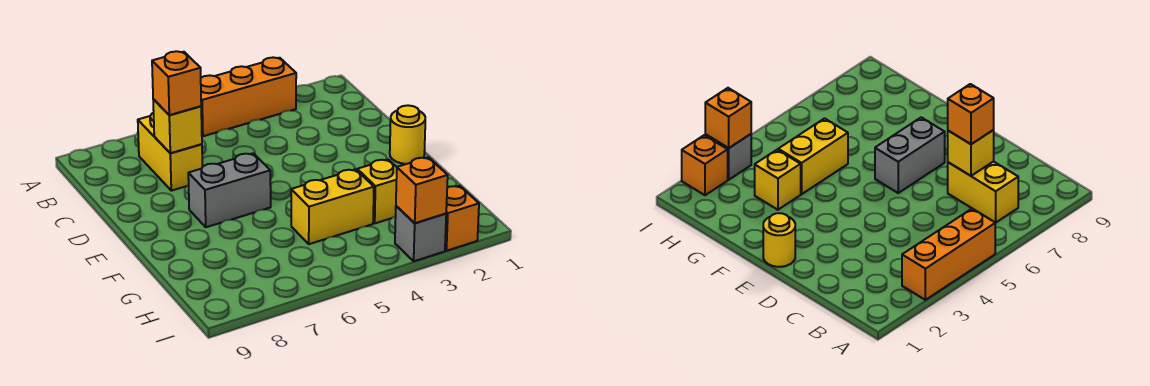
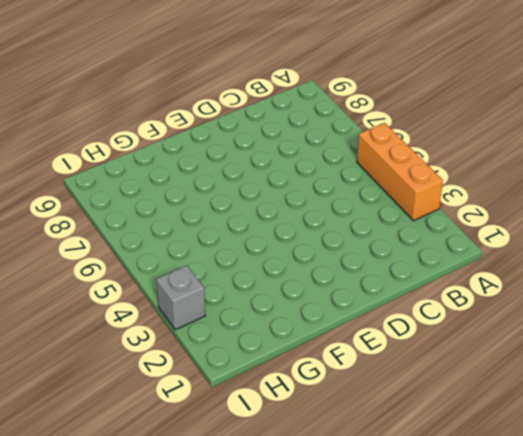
none -> yellow 1x2 brick [138,113,202,191]
none -> yellow 1x1 round brick [390,105,425,164]

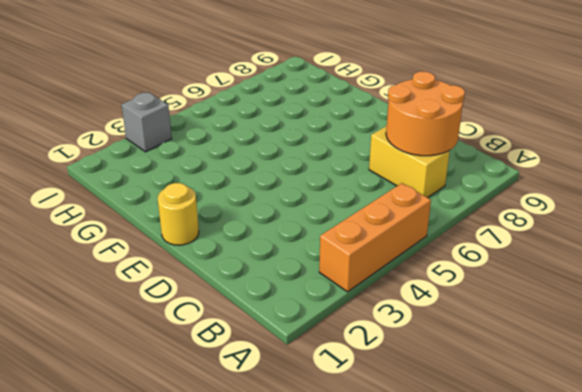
orange 2x2 round brick [386,71,465,156] -> yellow 1x1 brick [153,99,202,153]
none -> grey 1x2 brick [188,153,271,227]
none -> yellow 1x1 brick [357,160,397,223]

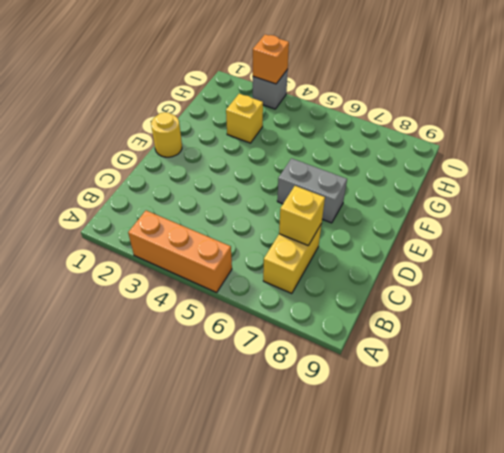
none -> yellow 1x2 brick [291,169,374,244]
none -> orange 1x1 brick [445,186,479,251]

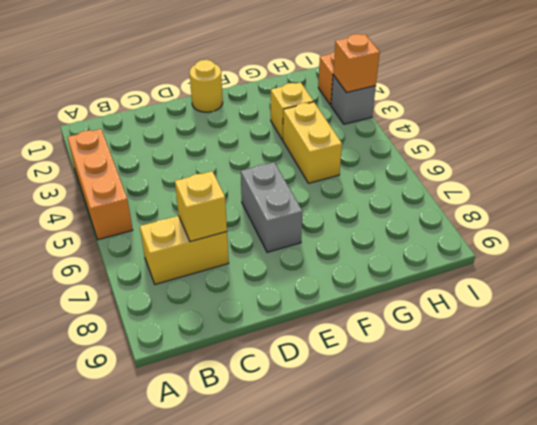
none -> orange 1x1 brick [152,51,201,115]

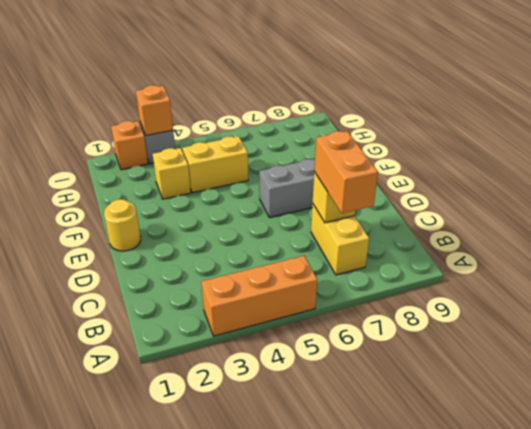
orange 1x2 brick [314,131,378,213] -> orange 1x1 brick [152,51,201,115]

